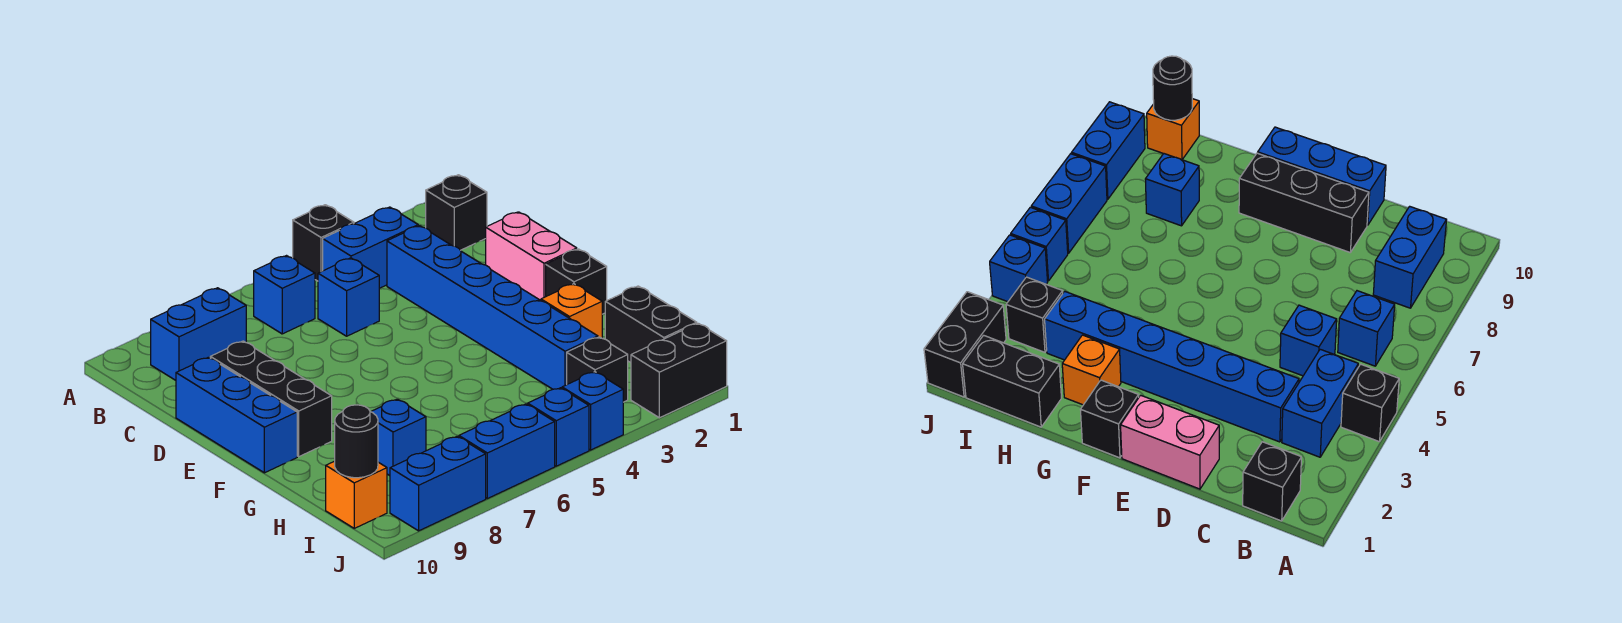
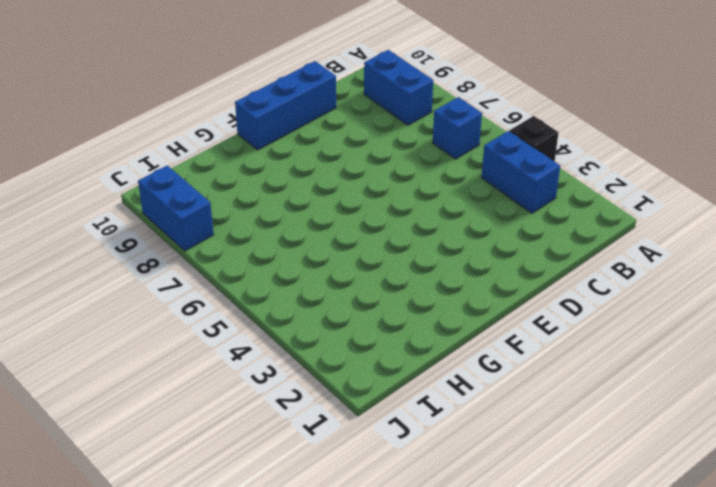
none -> black 1x1 brick [426,175,487,250]
none -> blue 1x6 brick [387,226,598,389]
none -> blue 1x1 brick [318,258,379,336]

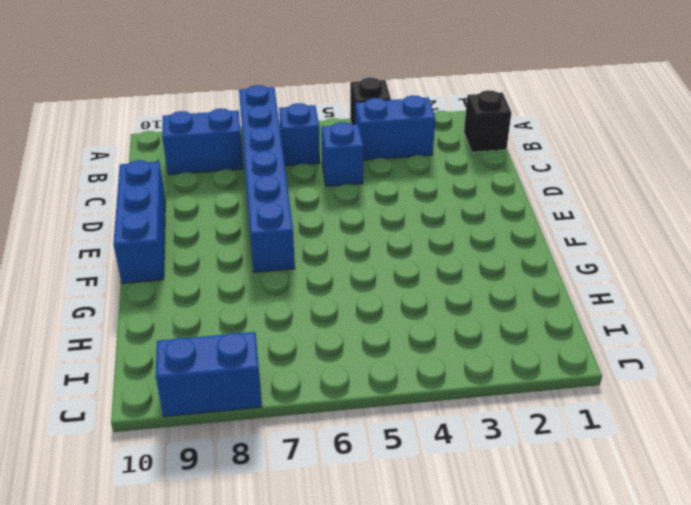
blue 1x6 brick [239,85,295,272] -> blue 1x6 brick moved to [387,226,598,389]
none -> pink 1x2 brick [486,212,577,300]
none -> black 1x3 brick [210,341,332,456]
none -> black 1x1 brick [546,249,607,314]

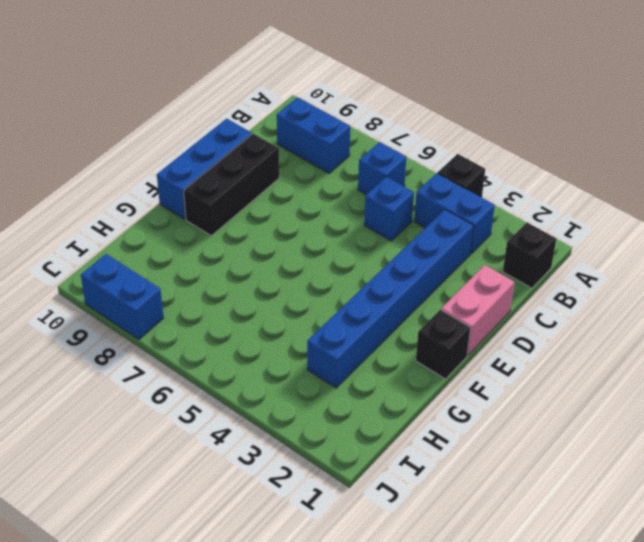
none -> orange 1x1 brick [541,284,602,338]
none -> black 1x2 brick [605,286,697,363]
none -> blue 1x1 brick [371,399,426,476]

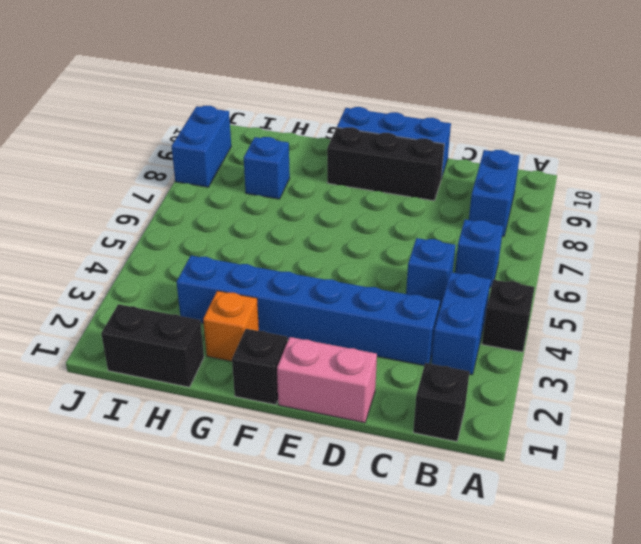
none -> black 1x1 brick [567,337,628,402]
none -> orange 1x1 brick [326,461,387,528]
none -> black 1x2 brick [631,323,727,418]

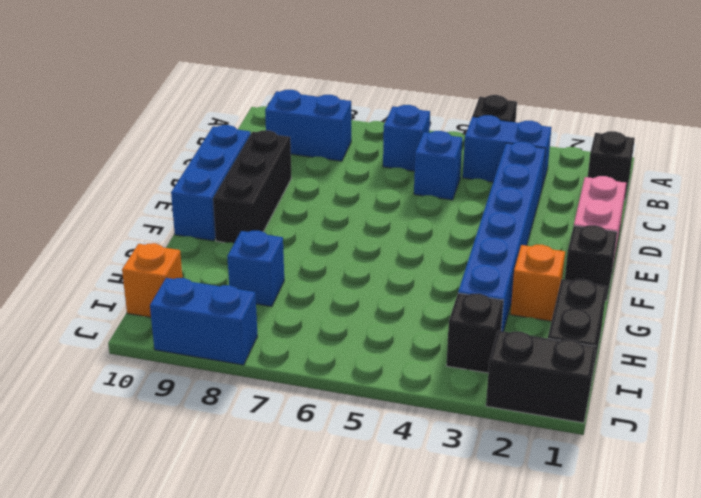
none -> blue 1x1 brick [562,372,623,450]
none -> blue 1x1 brick [528,388,589,466]
none -> blue 1x2 brick [459,404,555,499]

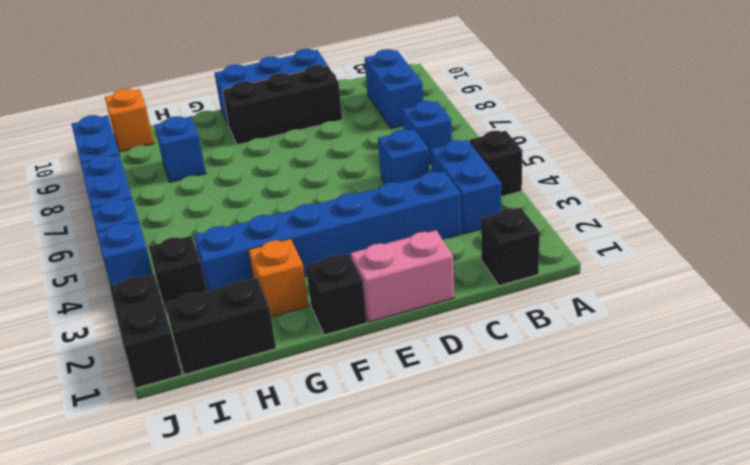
none -> black 1x1 round brick [335,405,378,478]

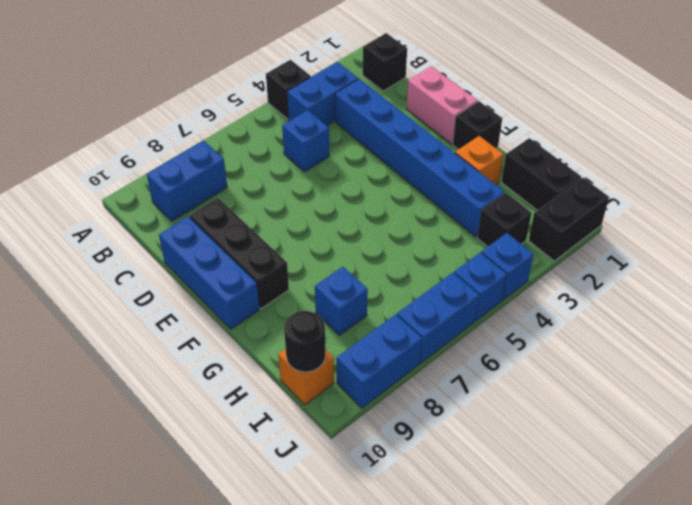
none -> blue 1x1 brick [254,256,315,334]

